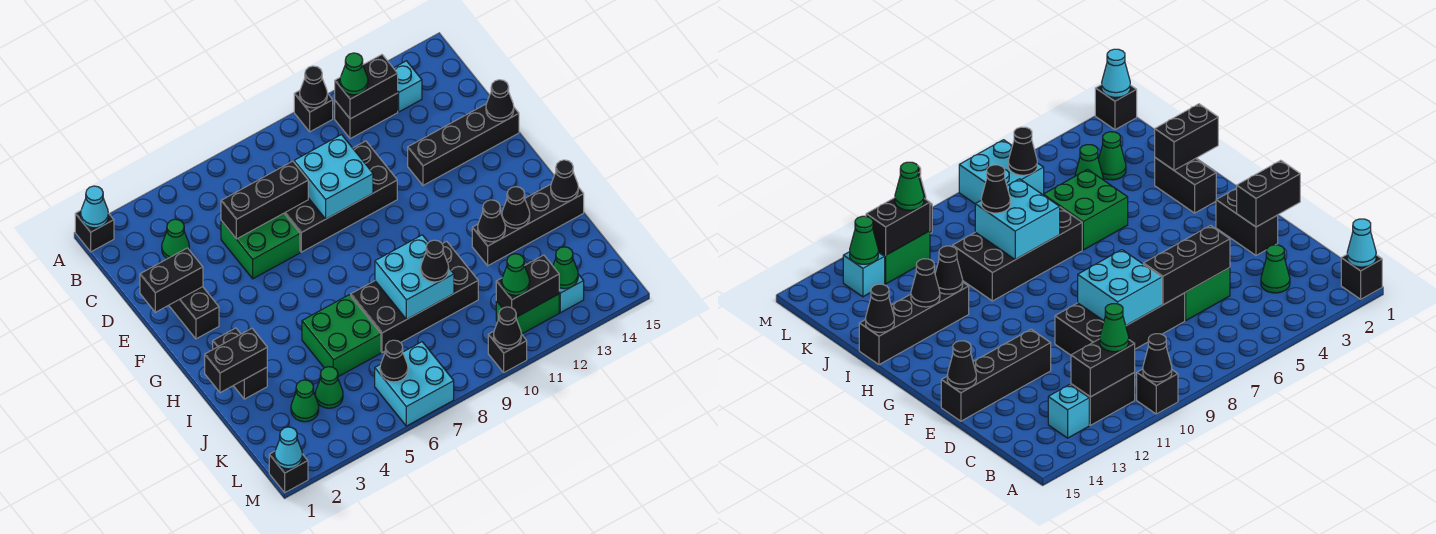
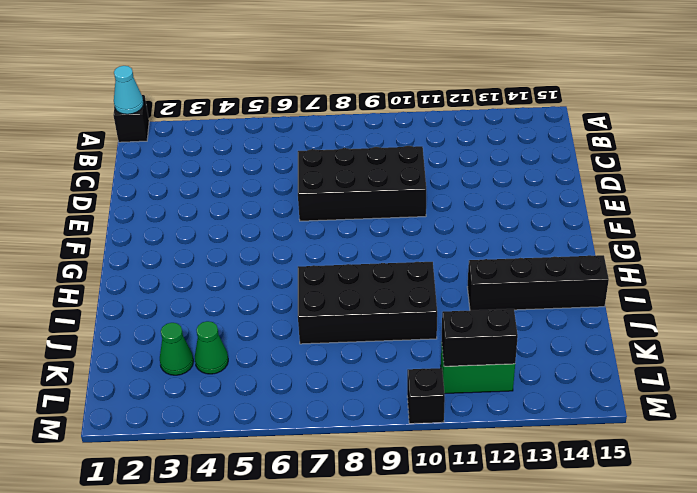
none -> black 1x1 brick [294,90,333,132]
none -> black 1x2 brick [335,93,398,139]
none -> cyan 1x1 brick [394,61,422,112]
none -> green 1x1 cone [162,219,189,259]

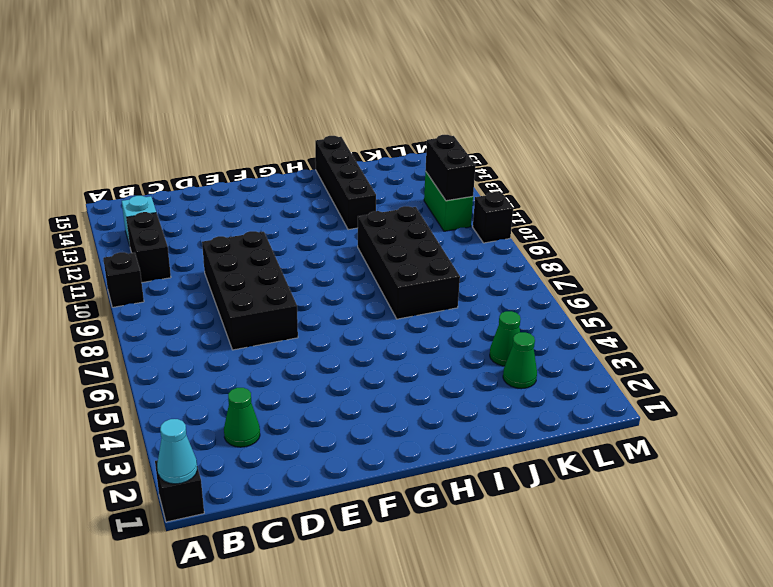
none -> green 2x2 brick [221,213,300,279]
none -> black 1x2 brick [169,287,219,339]
none -> black 1x4 brick [408,104,519,185]
none -> black 1x2 brick [213,328,267,399]

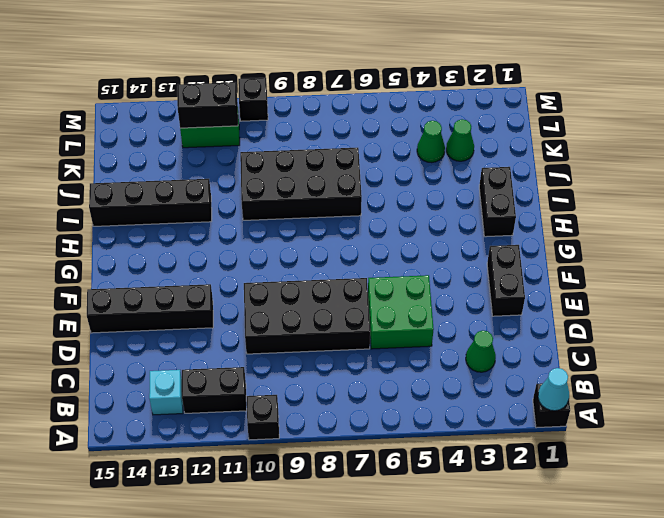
none -> green 2x2 brick [302,295,381,377]
none -> cyan 2x2 brick [375,342,454,426]
none -> cyan 1x1 brick [559,274,584,313]
none -> black 1x1 brick [269,451,308,493]

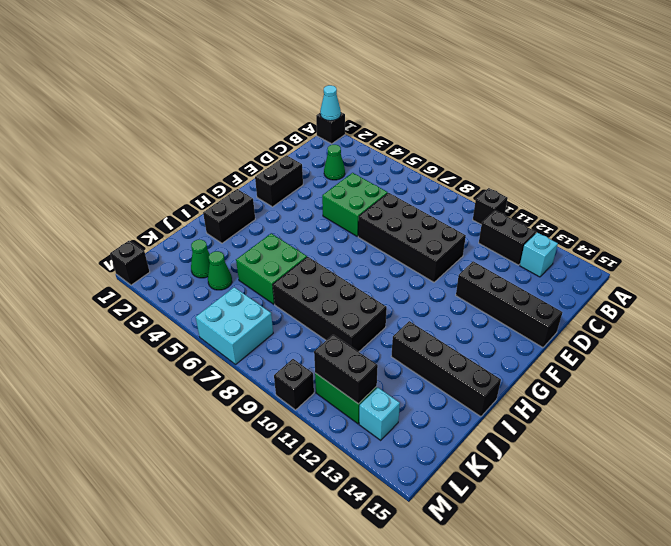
none -> black 1x1 cone [300,66,327,108]
none -> black 1x2 brick [335,55,398,119]
none -> black 1x3 brick [221,161,308,239]
none -> cyan 2x2 brick [294,135,373,219]

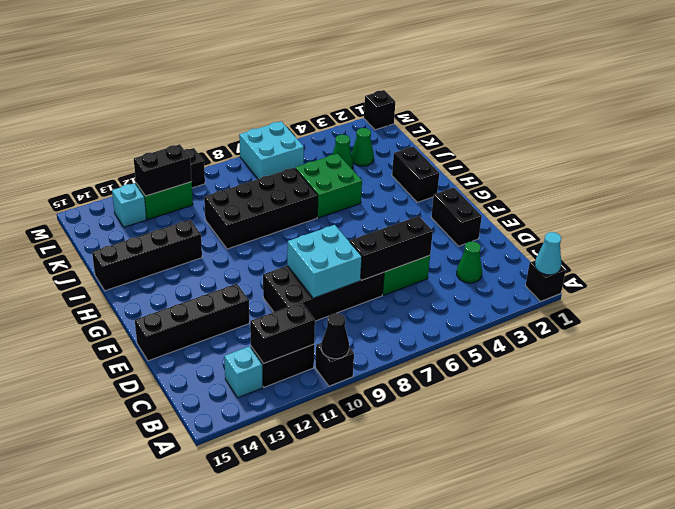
none -> black 1x2 brick [140,248,203,312]
none -> black 1x1 cone [486,80,514,121]
none -> black 1x2 brick [205,328,267,393]
none -> cyan 2x2 brick [375,235,454,320]

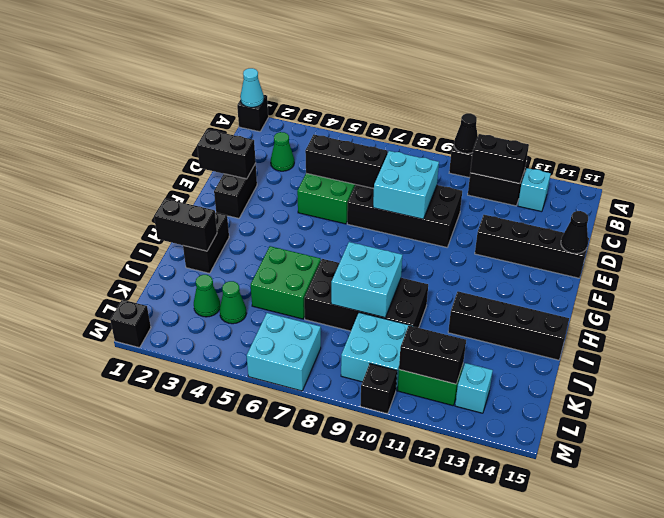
cyan 2x2 brick [341,313,412,389] -> none
none -> black 1x1 cone [478,200,505,242]
none -> black 1x1 cone [502,187,530,228]
none -> black 1x1 cone [551,160,578,202]
none -> black 1x1 cone [380,340,408,382]

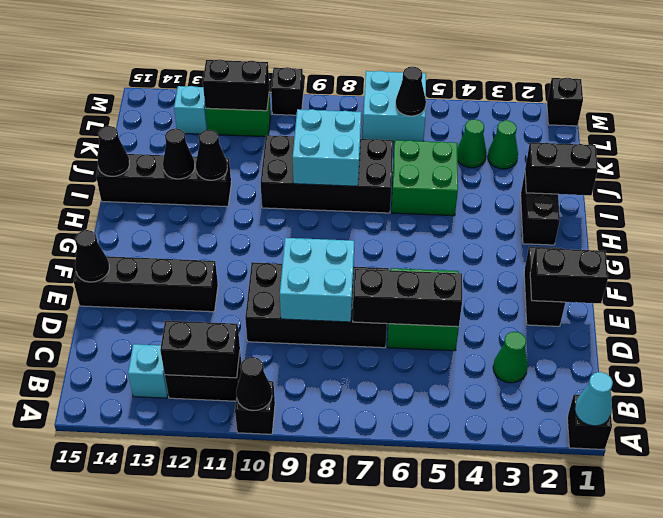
none -> green 1x1 cone [553,247,578,289]
none -> cyan 1x1 cone [275,427,302,469]
none -> black 1x1 cone [494,307,521,349]
none -> green 1x1 cone [340,53,368,95]

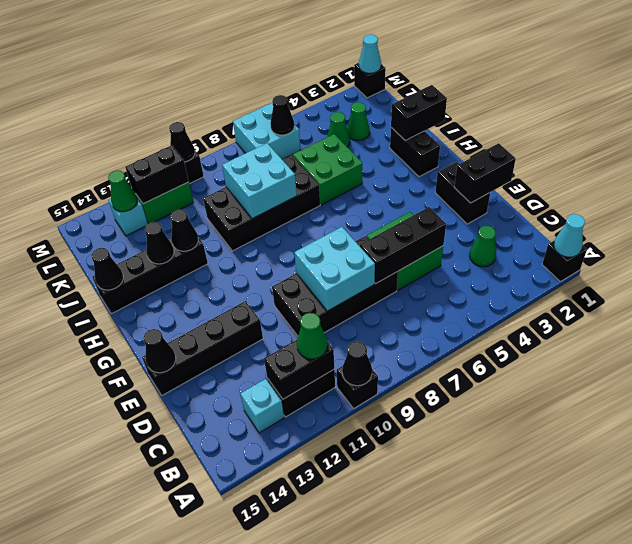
none -> black 1x1 cone [421,240,449,282]
none -> green 1x1 cone [502,254,530,295]

